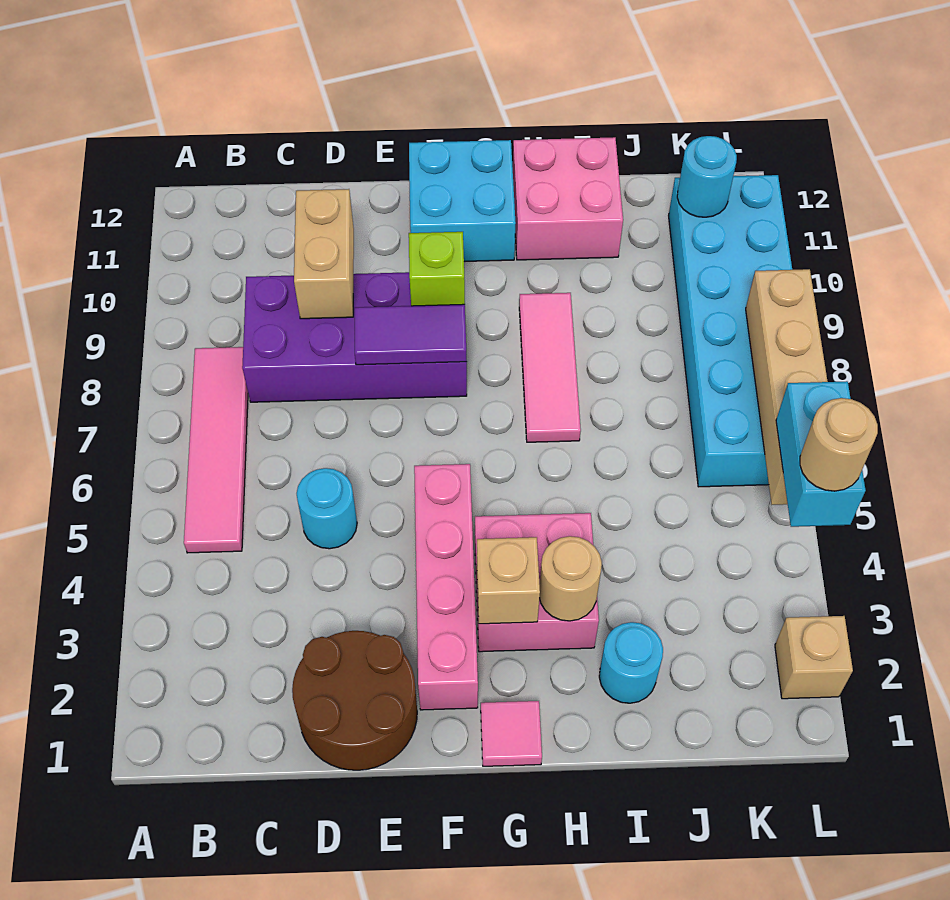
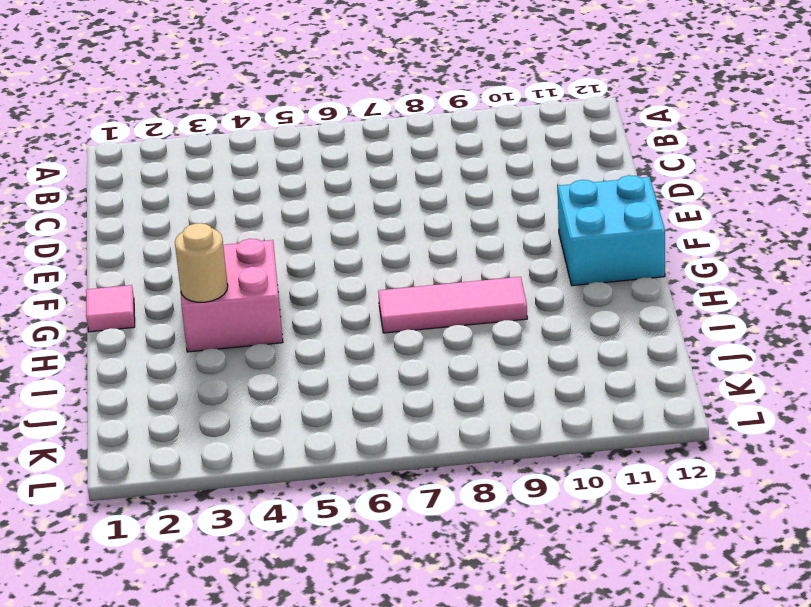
none -> pink 1x4 tile [184,347,248,553]
none -> purple 2x4 brick [242,272,467,402]
none -> brown 2x2 round brick [292,631,417,770]

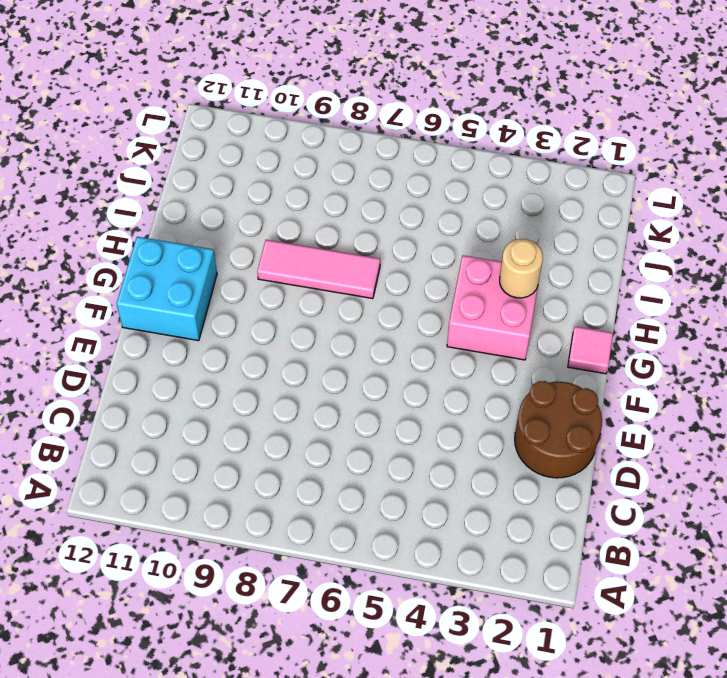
none -> pink 1x4 tile [184,347,248,553]
none -> purple 2x4 brick [242,272,467,402]
none -> cyan 1x1 round brick [297,468,357,549]

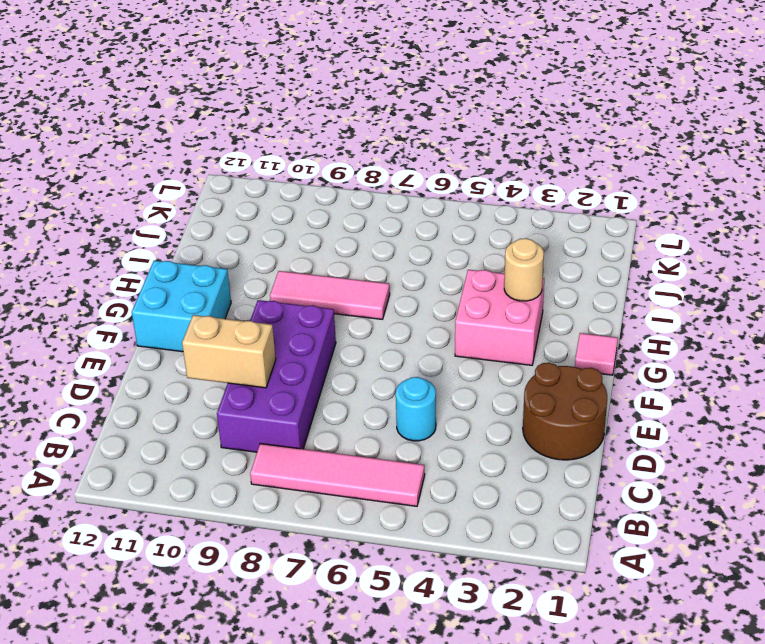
none -> pink 1x4 brick [414,464,478,710]
none -> pink 2x2 brick [513,137,623,260]
none -> cyan 1x1 round brick [599,622,663,703]

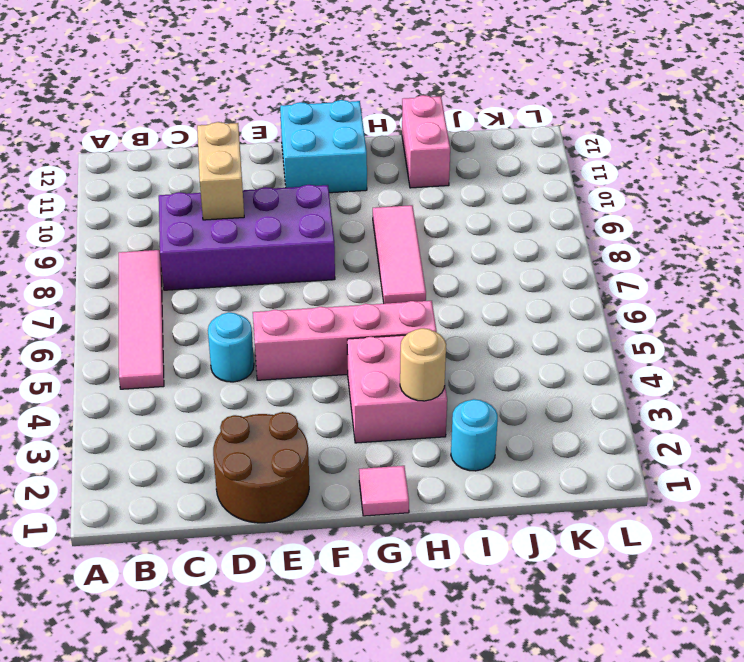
pink 1x4 brick [253,301,437,380] -> pink 1x4 brick turned to [414,464,478,710]
pink 1x2 brick [402,95,450,188] -> pink 2x2 brick [513,137,623,260]
none -> cyan 2x6 brick [669,175,792,487]
none -> tan 1x1 brick [775,616,853,699]
none -> purple 1x2 tile [355,304,467,365]

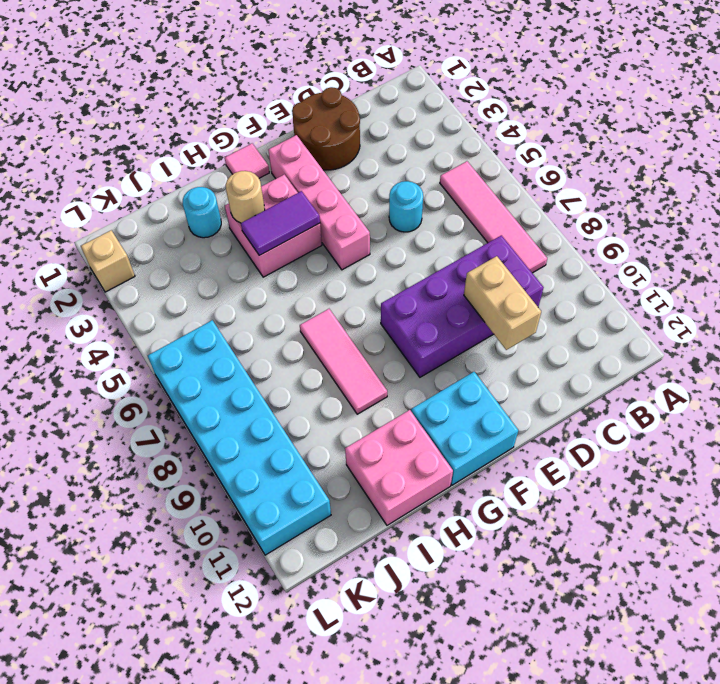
purple 1x2 tile [241,191,320,255] -> purple 1x2 tile moved to [355,304,467,365]
none -> lime 1x1 brick [409,232,465,306]
none -> tan 1x1 brick [477,537,540,624]
none -> cyan 1x1 round brick [677,136,737,217]

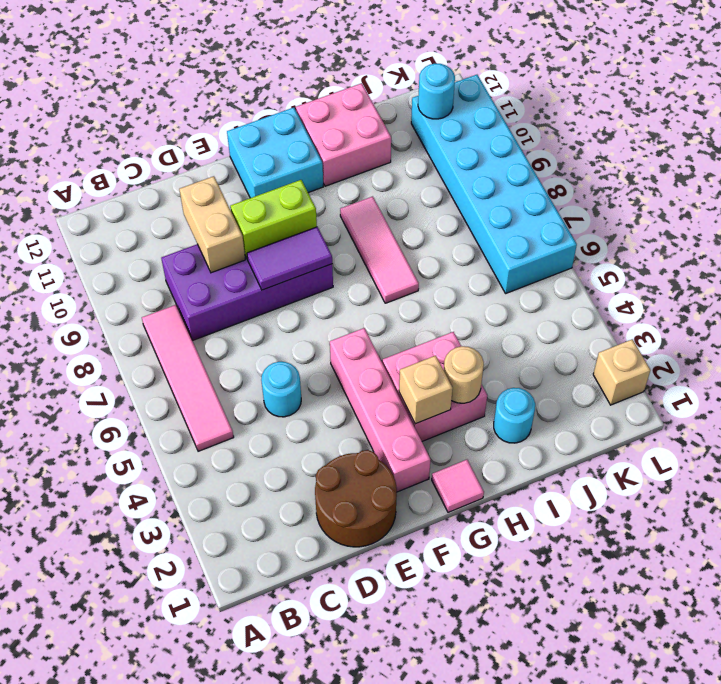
lime 1x2 brick [230,180,317,259] -> lime 1x1 brick [409,232,465,306]
none -> tan 1x4 brick [746,269,828,505]
none -> cyan 1x2 brick [776,381,866,527]
none -> tan 1x1 round brick [800,398,878,491]

